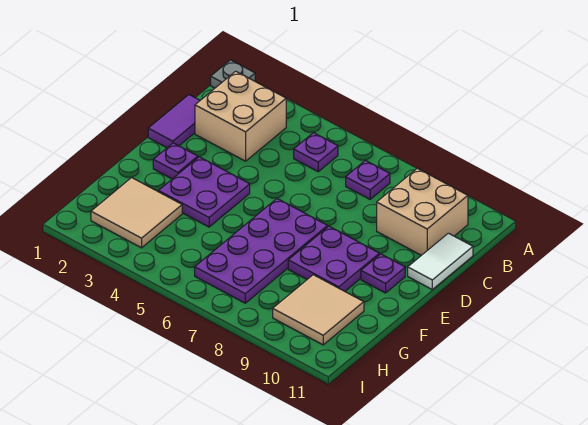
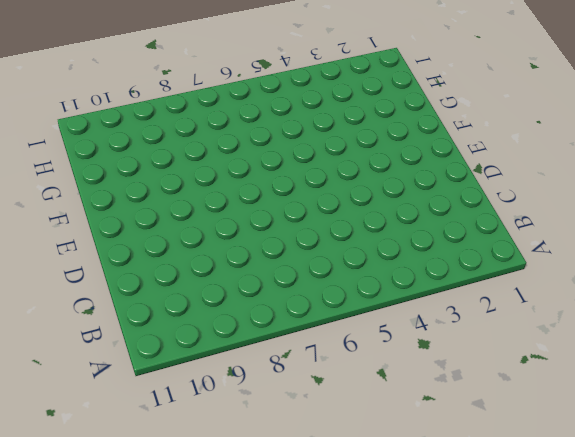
none -> grey 1x1 plate [211,60,255,88]
none -> tan 2x2 brick [195,71,286,161]
none -> purple 1x1 plate [294,133,338,172]

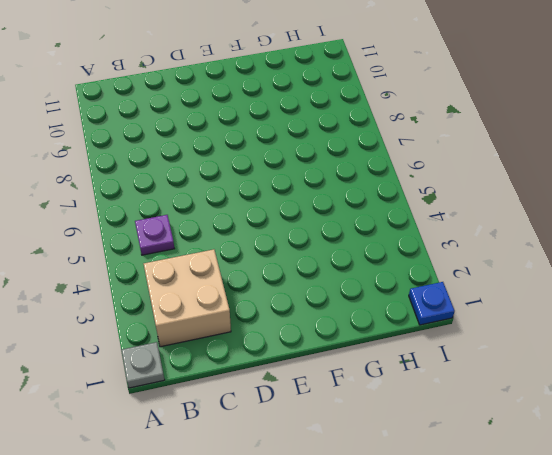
blue 1x1 plate [409,282,455,325] -> none
none -> purple 1x1 plate [346,161,390,199]
none -> tan 2x2 brick [377,168,468,255]
none -> purple 1x2 tile [148,95,200,148]

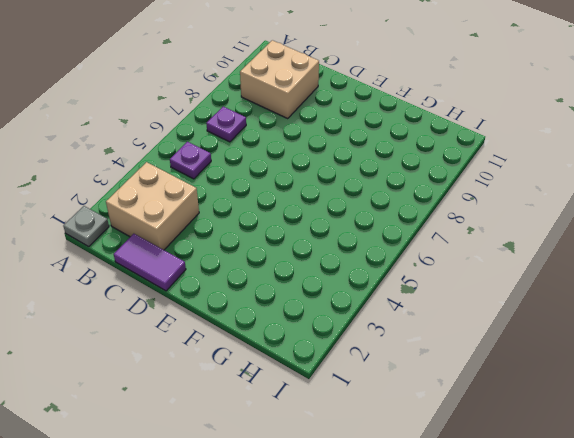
none -> white 1x2 tile [408,233,473,289]
none -> purple 1x1 plate [153,143,198,179]
none -> purple 2x2 plate [159,157,250,227]

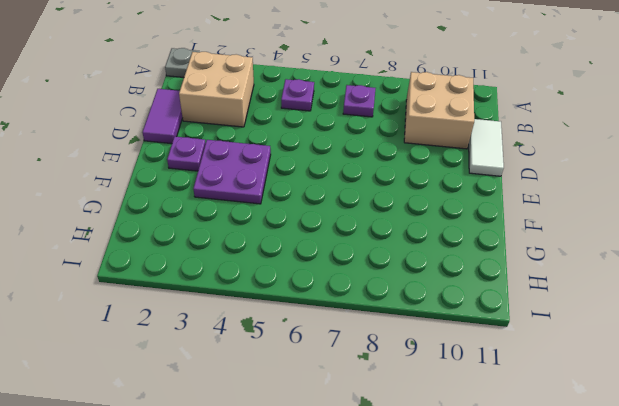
none -> purple 2x4 plate [195,199,328,303]
none -> purple 2x2 plate [288,226,380,291]
none -> purple 1x1 plate [361,254,405,293]

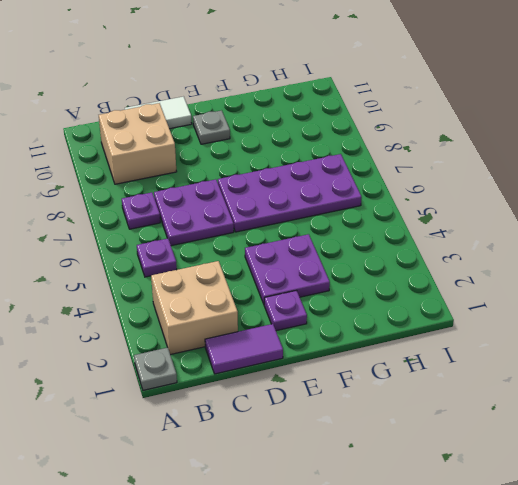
purple 2x2 plate [154,179,234,246] -> purple 2x2 plate moved to [288,226,380,291]
grey 1x1 plate [193,110,230,144] -> purple 1x1 plate [361,254,405,293]
none -> tan 2x2 tile [91,178,182,248]
none -> tan 2x2 tile [273,275,364,345]

